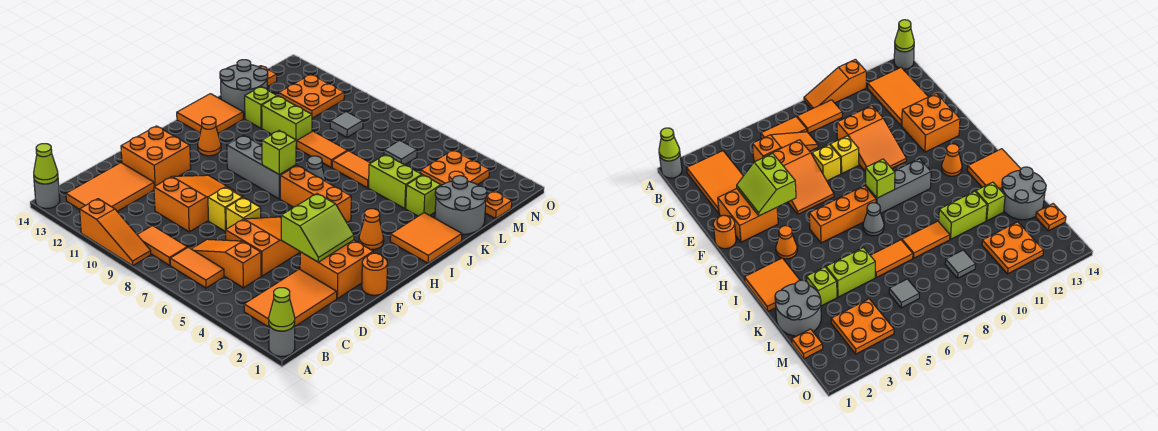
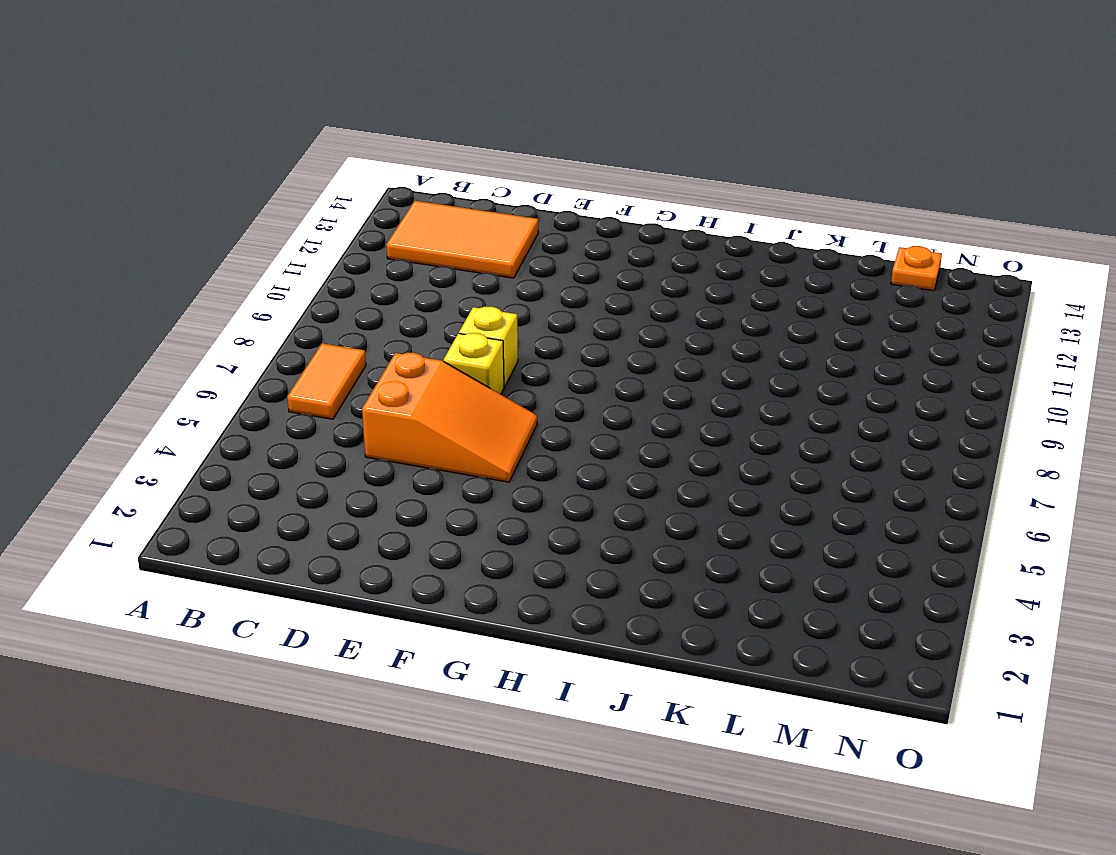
none -> grey 1x1 round brick [269,325,295,357]
none -> orange 1x3 slope [80,199,151,266]
none -> grey 1x1 round brick [34,178,60,209]
none -> orange 2x3 tile [244,269,337,327]

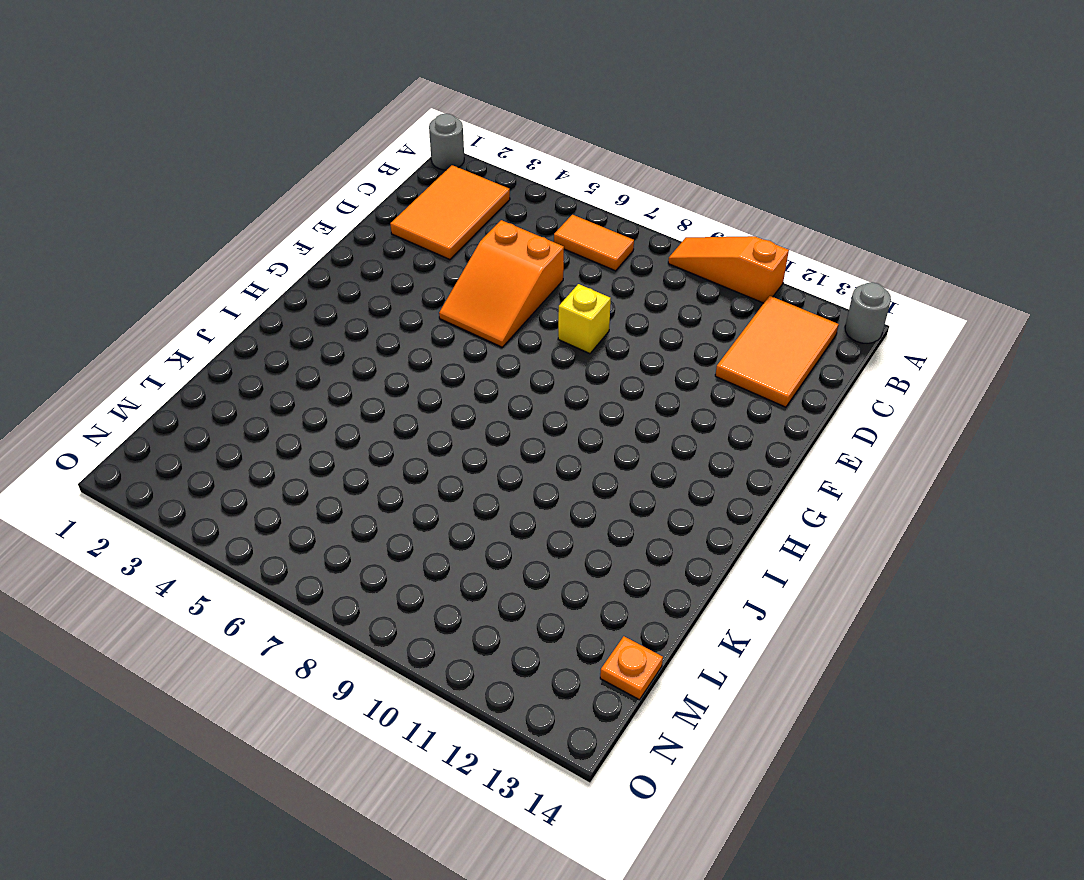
none -> orange 1x2 tile [137,226,187,265]
none -> orange 1x3 slope [192,239,261,288]
none -> orange 2x3 slope [154,175,243,232]
none -> orange 2x2 brick [300,240,373,299]

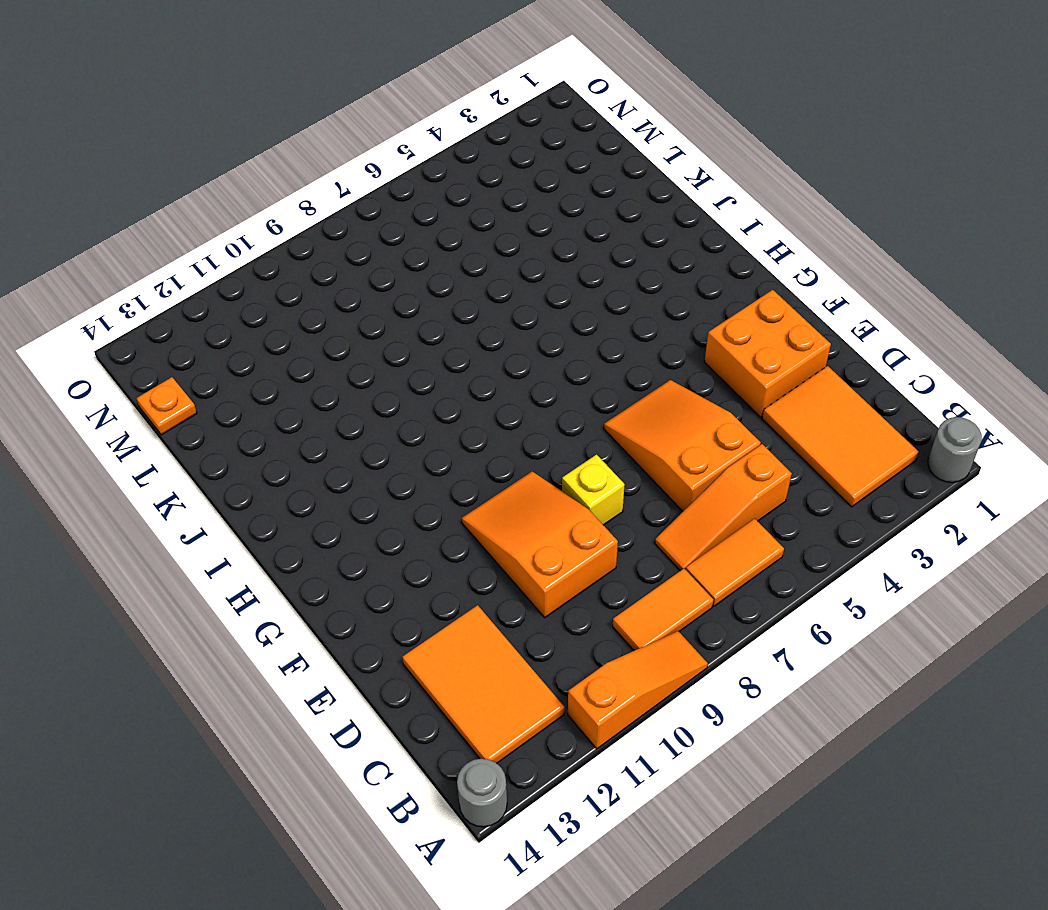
none -> yellow 1x1 brick [226,197,261,229]
none -> orange 2x2 brick [121,126,191,186]
none -> orange 1x1 round brick [362,253,388,295]
none -> orange 1x1 cone [359,209,384,250]

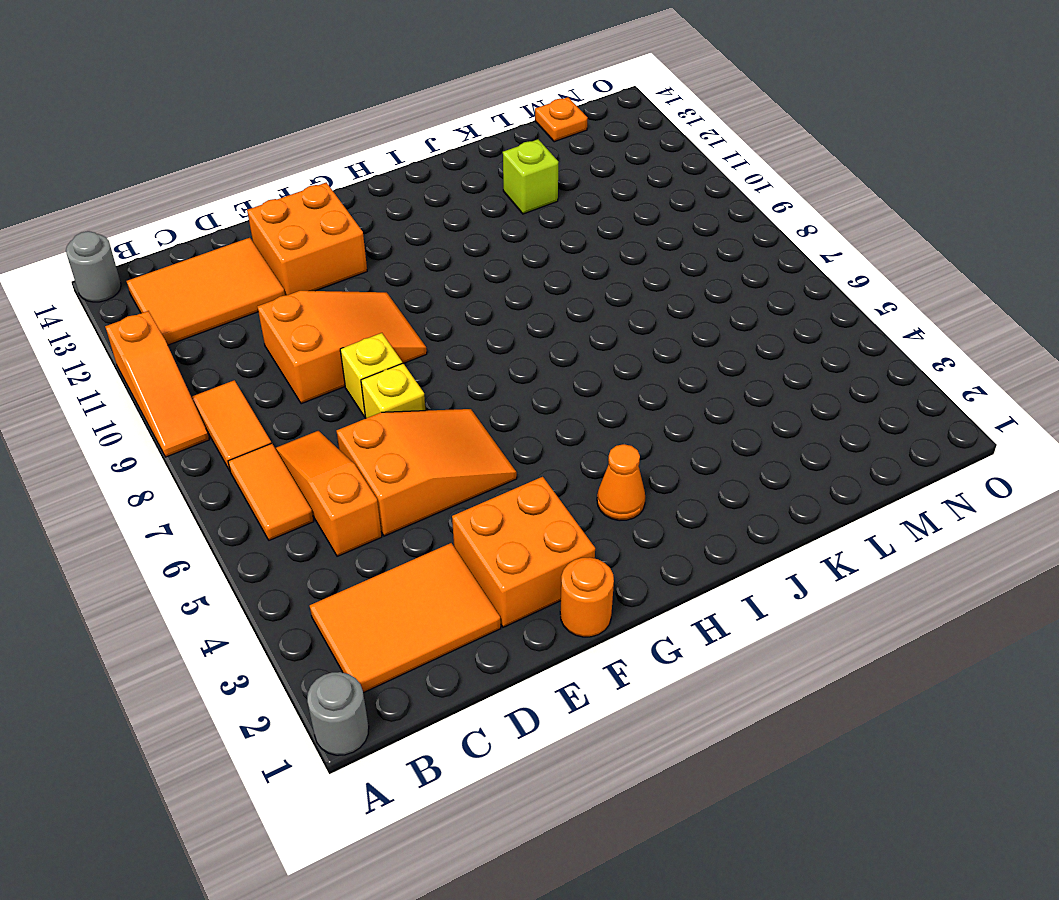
none -> orange 1x3 brick [280,166,351,223]
none -> grey 1x3 brick [227,135,296,199]
none -> orange 1x1 cone [198,117,221,156]
none -> orange 2x2 tile [390,213,462,263]

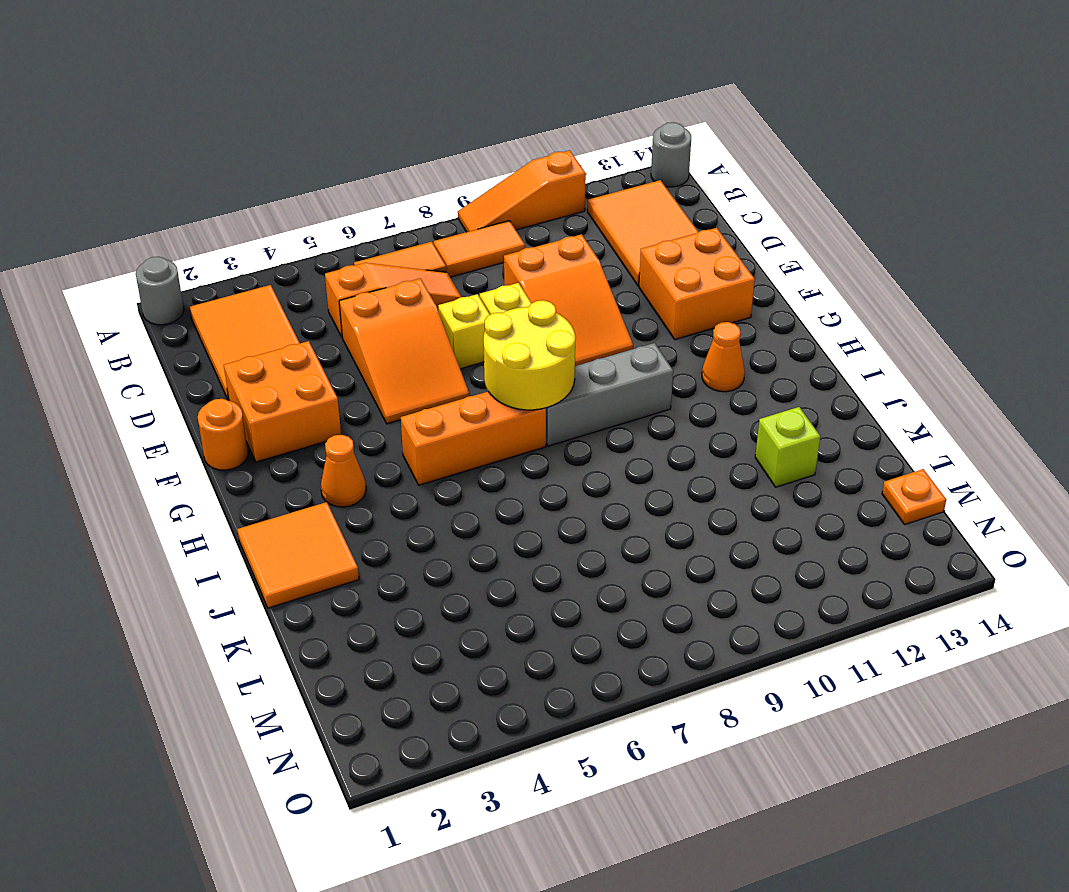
yellow 2x2 round brick [483,300,575,410] -> lime 1x1 brick [262,131,296,175]
none -> grey 1x1 cone [306,156,326,181]
none -> orange 2x2 tile [177,94,243,134]
none -> grey 2x2 round brick [435,176,487,235]
none -> lime 1x1 brick [406,175,441,216]

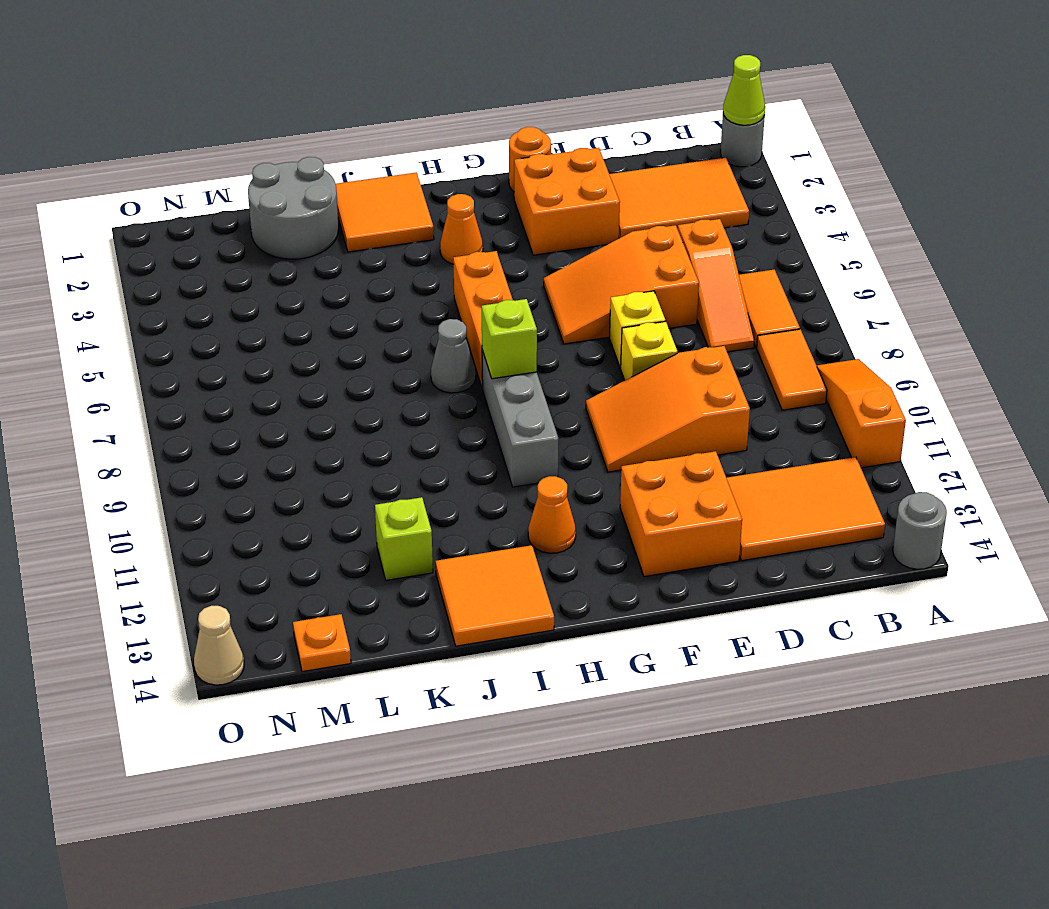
tan 1x1 cone [194,606,244,685] -> none
none -> lime 1x1 brick [406,175,441,216]
none -> lime 1x2 brick [369,154,422,209]
none -> orange 1x2 tile [332,151,370,188]
none -> orange 1x2 tile [297,131,348,167]

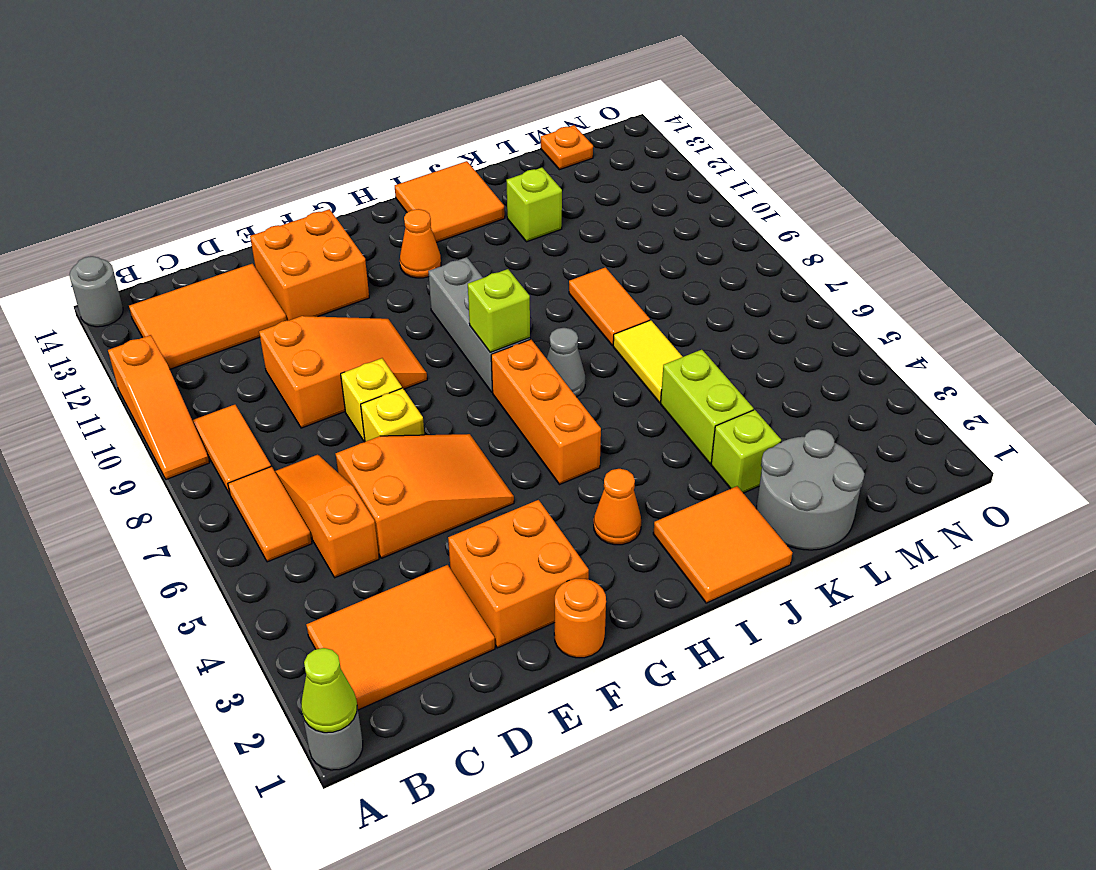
yellow 1x2 tile [613,320,682,403] -> orange 1x2 tile [332,151,370,188]
none -> lime 1x2 brick [262,96,312,148]
none -> grey 2x2 round brick [220,60,268,114]
none -> orange 1x1 plate [485,191,512,219]
none -> orange 2x2 plate [421,150,490,185]

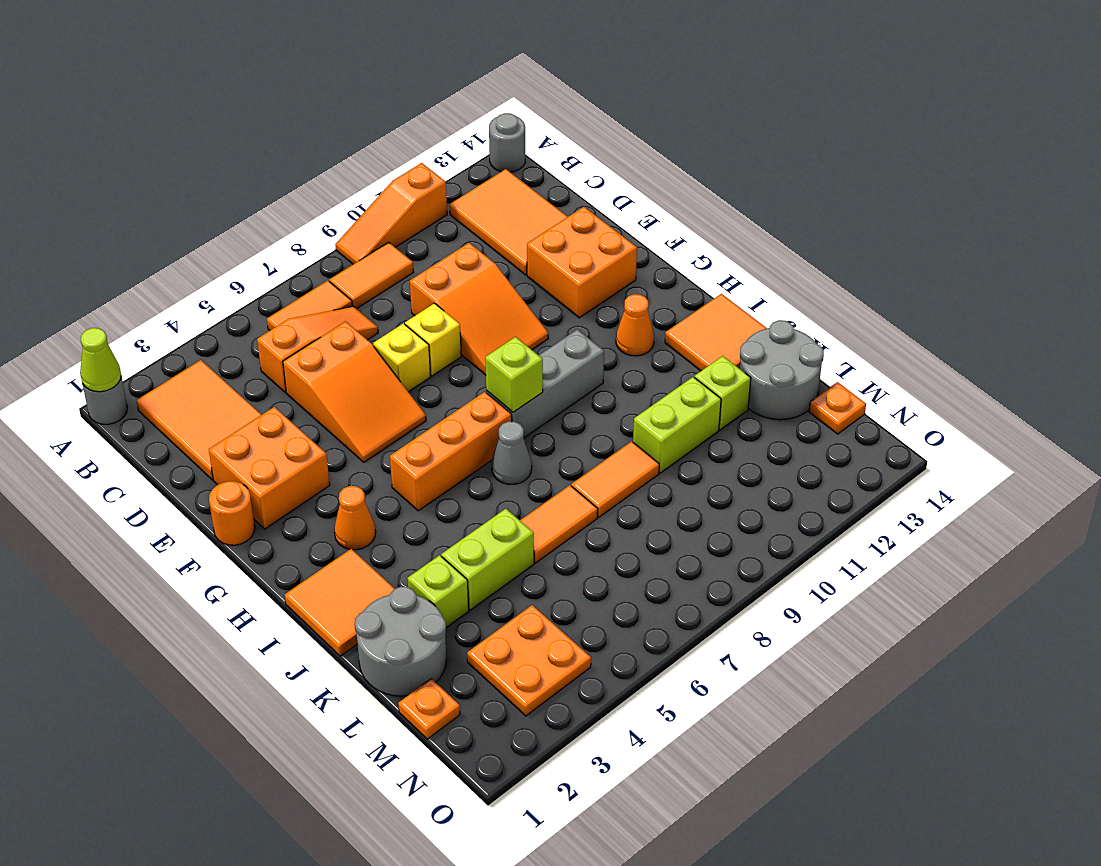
none -> grey 1x1 tile [384,140,417,165]
none -> grey 1x1 tile [330,112,363,137]
none -> orange 2x2 plate [279,74,344,118]
none -> lime 1x1 cone [34,144,58,184]

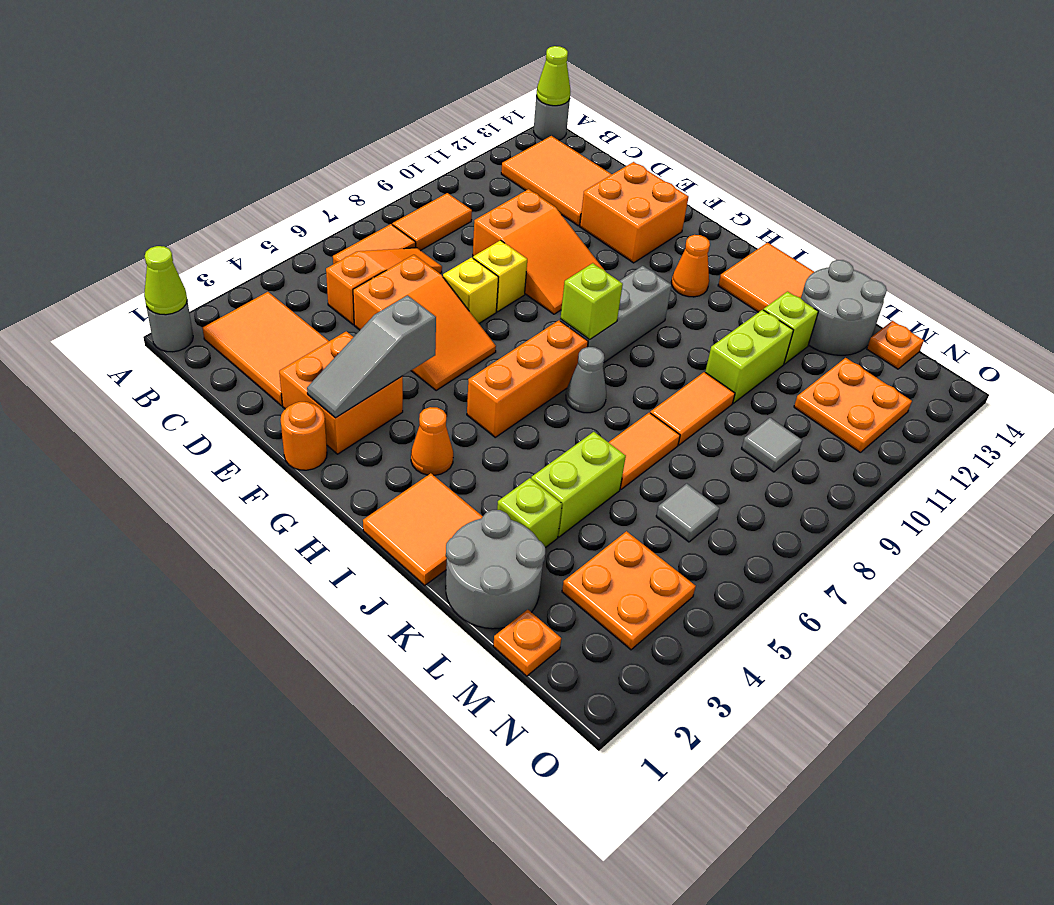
grey 1x3 slope [307,295,436,418] -> lime 2x2 slope [281,194,354,262]
none -> orange 1x3 slope [80,199,151,266]

